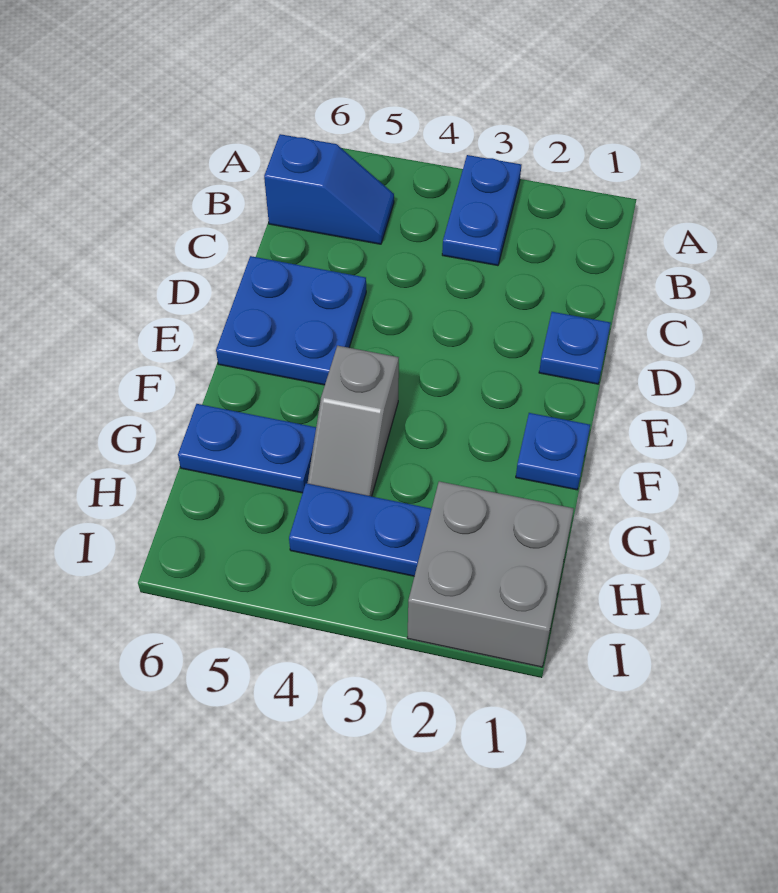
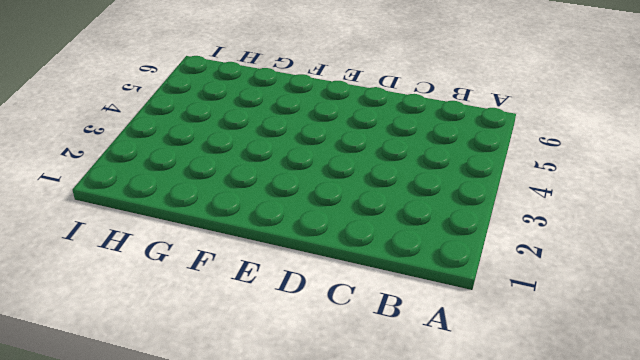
none -> blue 1x2 plate [442,155,521,266]
none -> blue 1x2 slope [264,134,394,244]

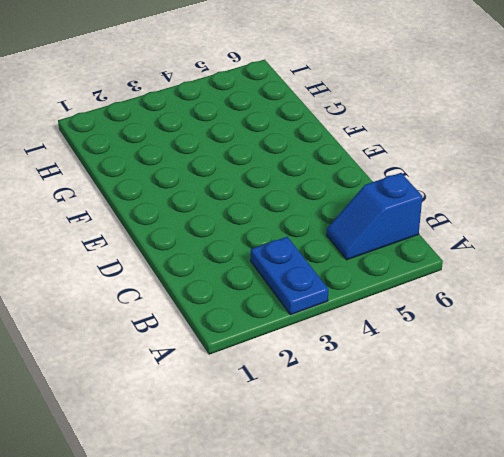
none -> blue 1x1 plate [539,312,611,384]
none -> blue 2x2 plate [216,256,366,385]

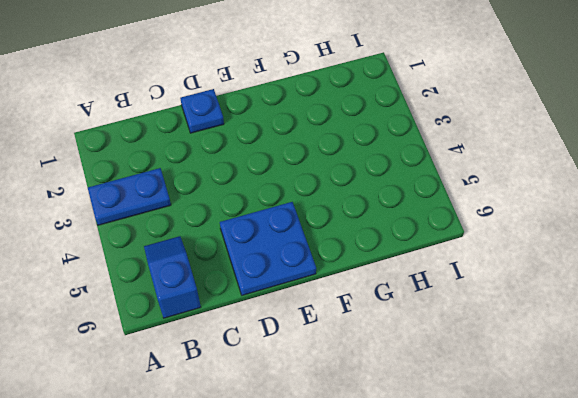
none -> blue 1x1 plate [516,413,590,490]
none -> grey 1x2 slope [307,346,399,496]

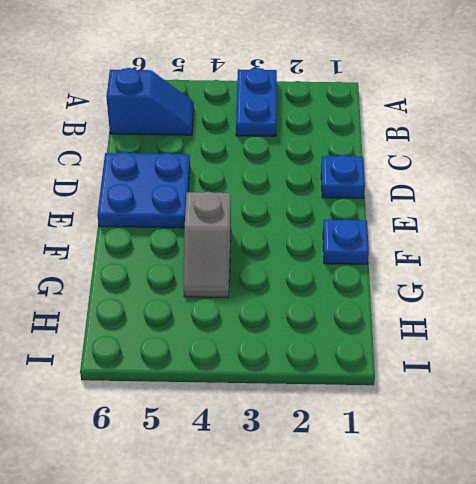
none -> blue 1x2 plate [178,404,316,493]
none -> grey 2x2 brick [407,481,574,667]

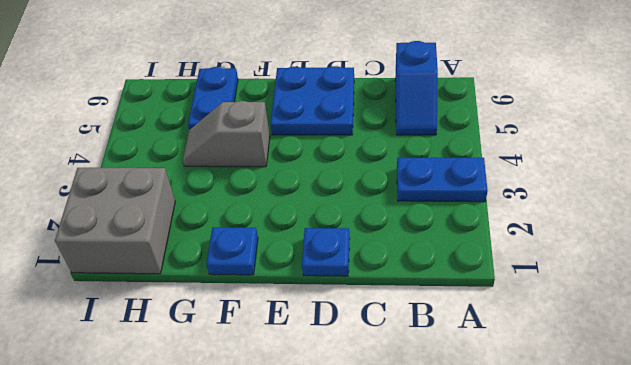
none -> blue 1x2 plate [289,483,432,576]

